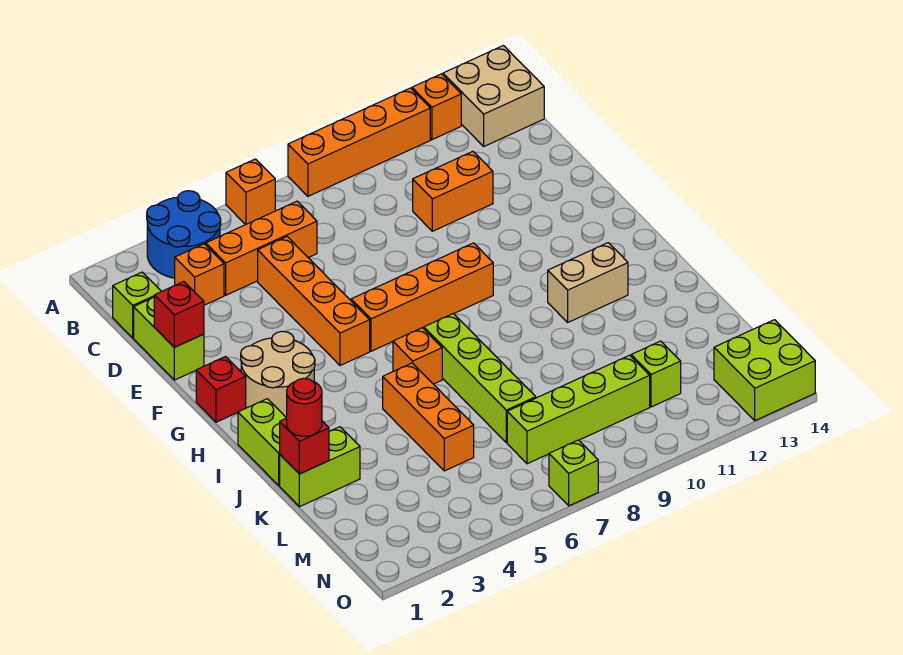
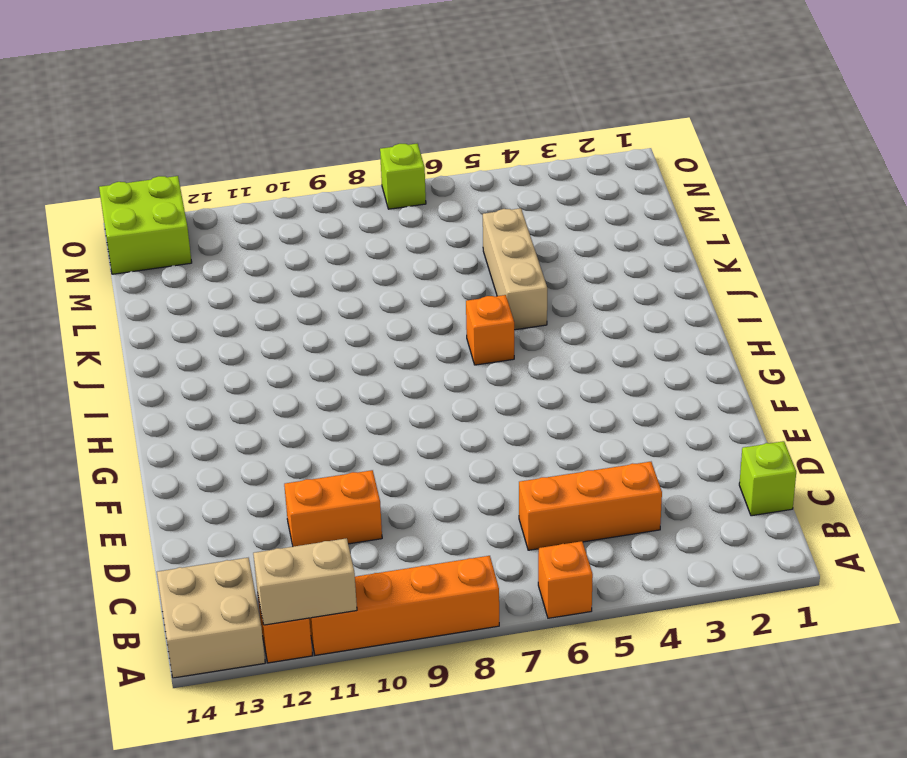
tan 1x2 brick [253,538,357,625] -> tan 1x2 brick moved to [548,243,628,322]
tan 1x3 brick [483,208,547,330] -> orange 1x3 brick [383,363,474,471]
none -> blue 2x2 round brick [147,191,221,278]
none -> orange 1x1 brick [175,244,224,305]
none -> lime 1x2 brick [134,297,204,380]

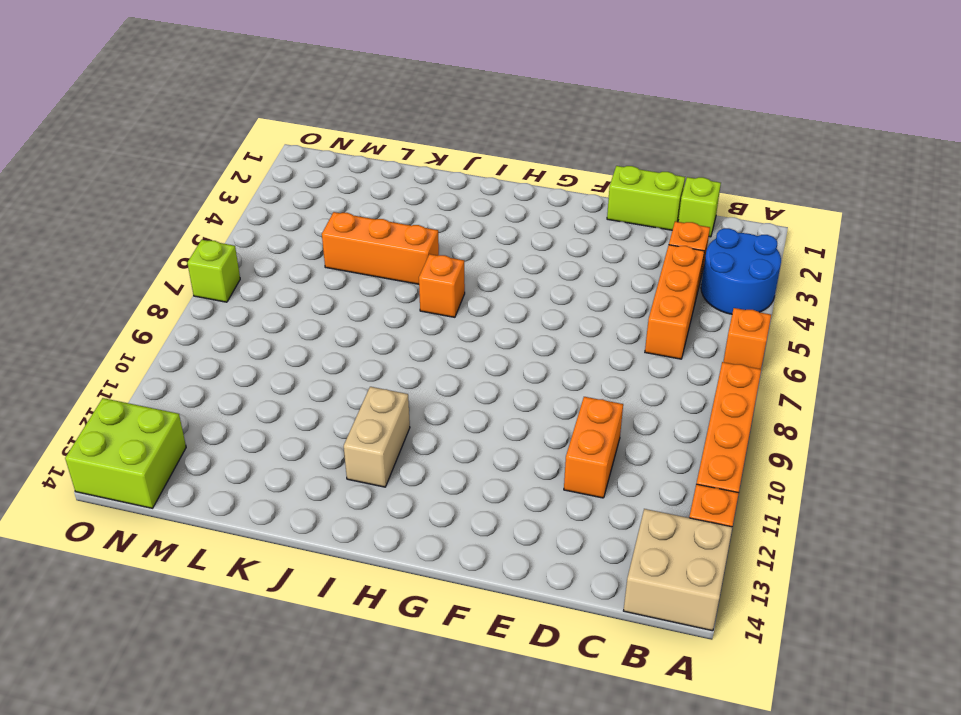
none -> orange 1x4 brick [258,237,370,365]
none -> red 1x1 brick [196,357,246,422]
none -> tan 2x2 round brick [241,331,315,418]

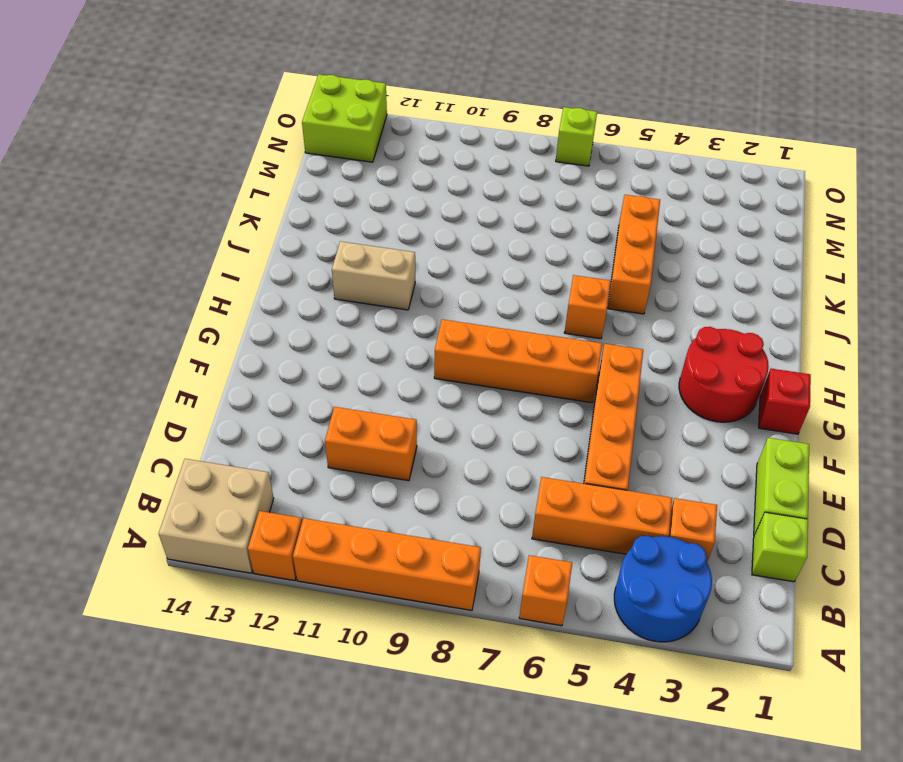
red 2x2 round brick [679,327,769,422] -> tan 2x2 round brick [241,331,315,418]
none -> lime 1x2 brick [238,399,286,485]
none -> lime 1x4 brick [424,314,536,443]
none -> lime 1x2 brick [280,427,360,507]

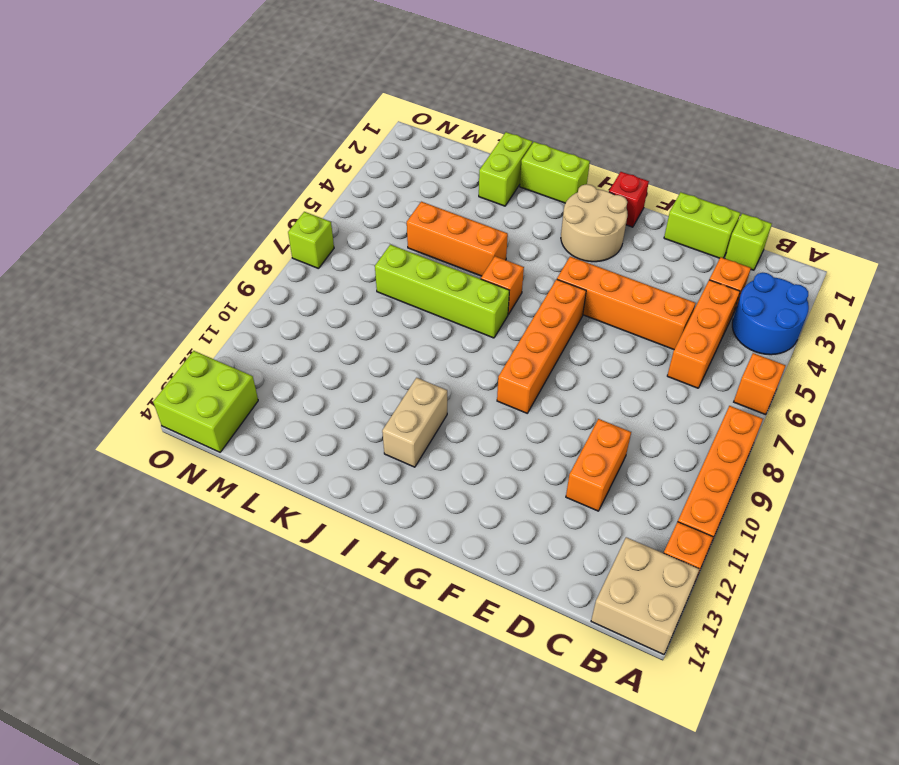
none -> lime 1x4 brick [507,355,650,464]
none -> lime 1x1 brick [631,341,681,407]
none -> red 1x1 brick [154,282,204,347]

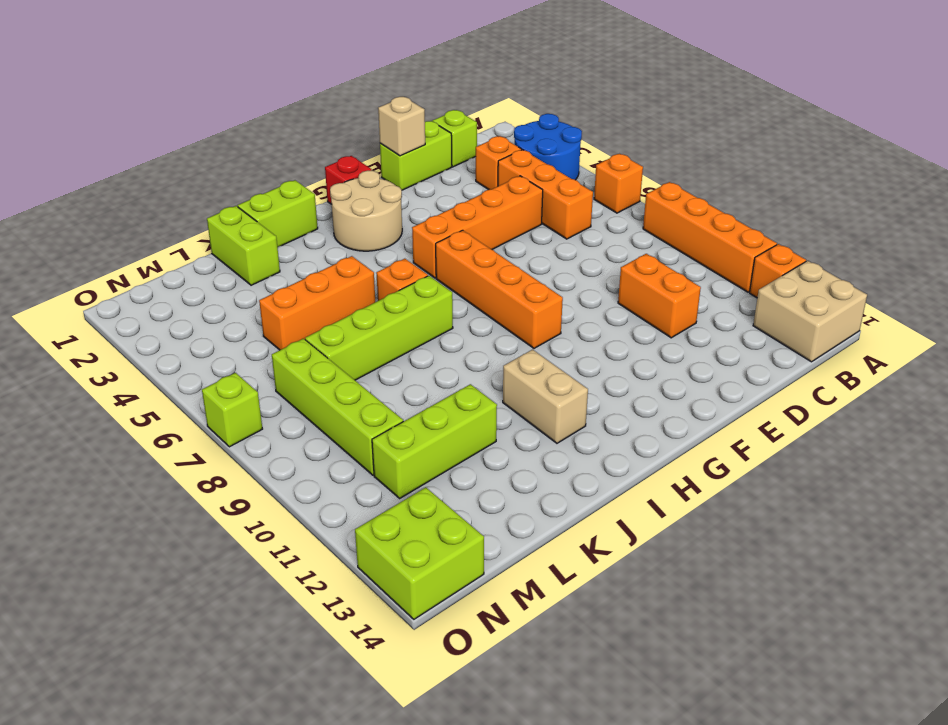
tan 1x1 brick [378,97,425,156] -> red 1x1 brick [154,282,204,347]
lime 1x3 brick [372,384,497,498] -> lime 1x1 brick [631,341,681,407]
none -> red 1x1 brick [280,418,329,474]
none -> red 1x1 round brick [287,378,322,436]

